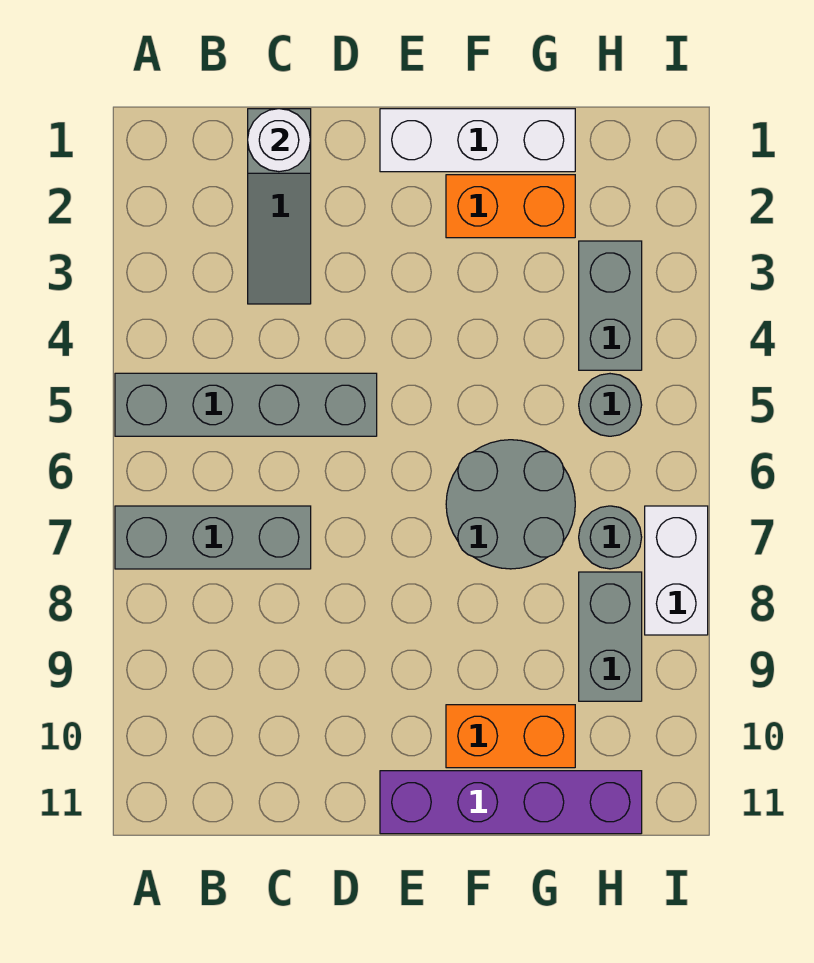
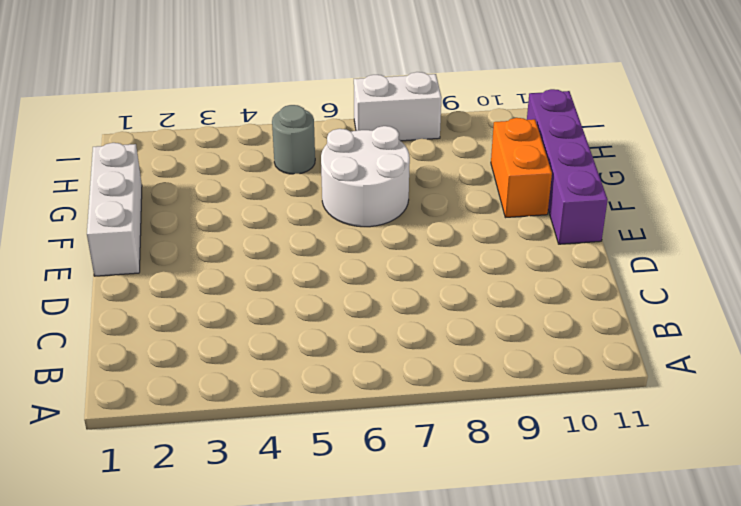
white 2x2 round brick [321,126,410,227] -> grey 2x2 round brick [446,440,575,569]
none -> grey 1x4 brick [115,373,377,436]
none -> grey 1x3 brick [115,506,311,569]
none -> grey 1x3 slope [248,109,311,304]

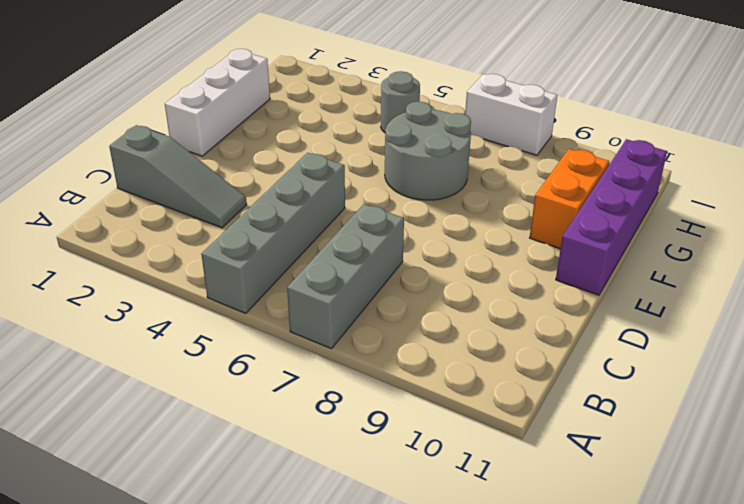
none -> orange 1x2 brick [446,175,575,238]
none -> grey 1x2 brick [579,241,642,370]
none -> grey 1x1 round brick [579,506,642,569]

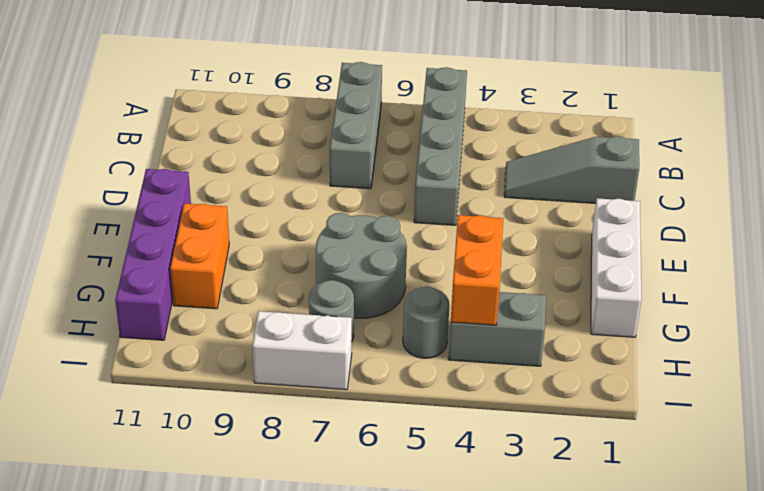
orange 1x2 brick [451,215,503,325] -> orange 1x2 brick moved to [446,175,575,238]
none -> grey 1x2 brick [579,572,642,701]
none -> white 1x1 round brick [248,109,311,172]

